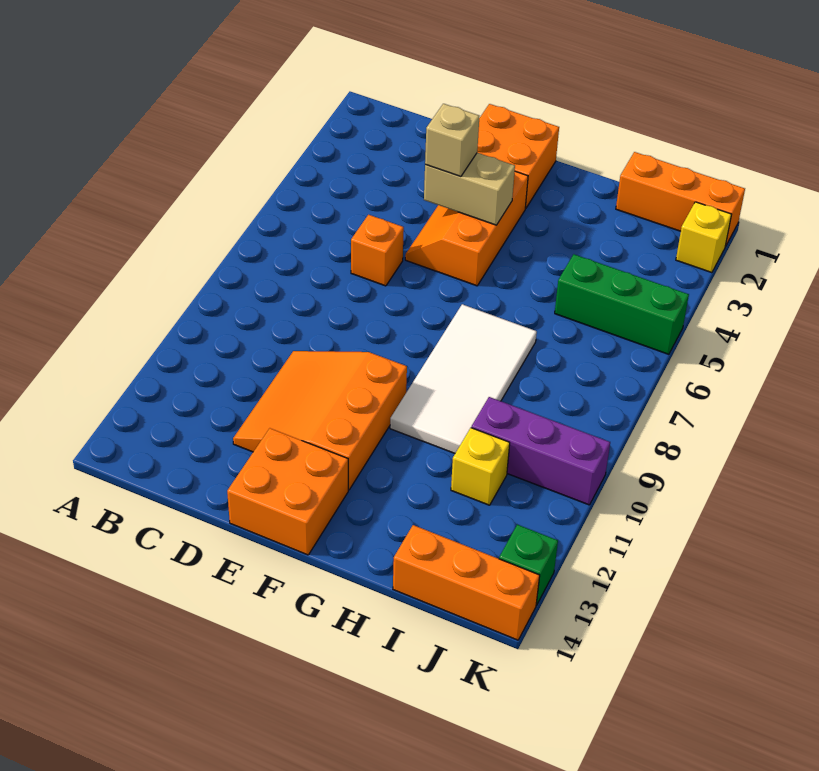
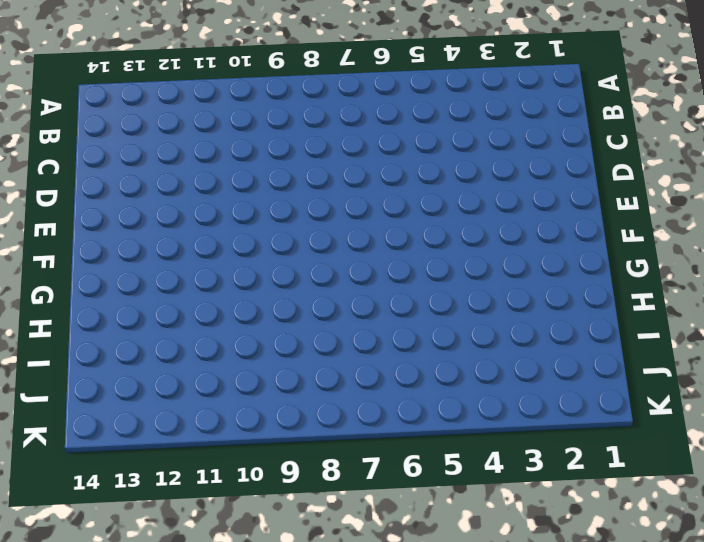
none -> orange 1x1 brick [351,215,404,286]
none -> orange 3x3 slope [233,351,407,490]
none -> orange 2x2 brick [477,104,559,209]

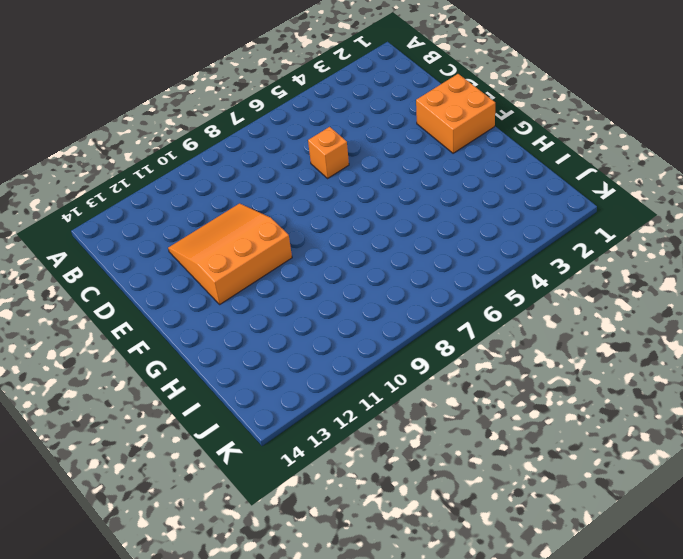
none -> orange 2x3 slope [405,171,528,286]
none -> orange 2x2 brick [227,428,348,555]
none -> white 2x4 tile [390,304,537,453]

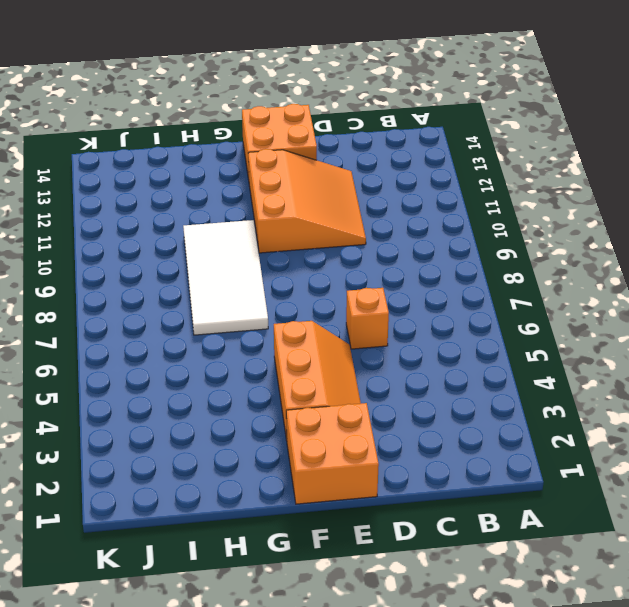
none -> orange 1x3 brick [616,152,745,246]
none -> green 1x3 brick [555,254,689,354]
none -> purple 1x3 brick [471,397,610,505]

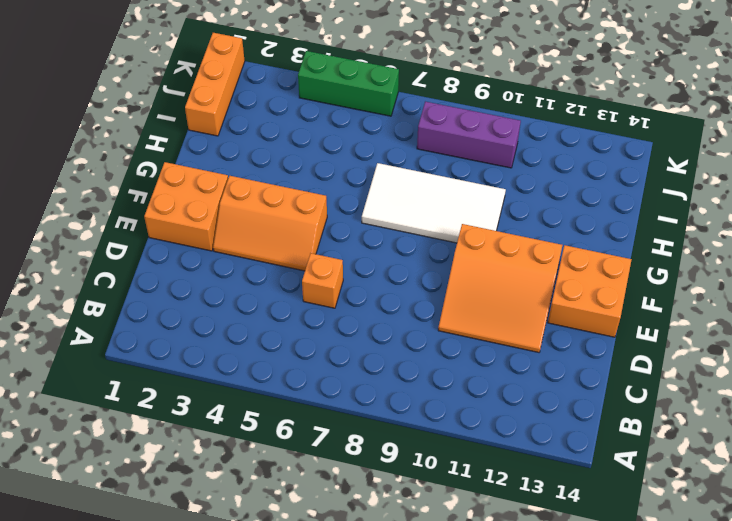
purple 1x3 brick [417,102,521,168] -> purple 1x3 brick turned to [471,397,610,505]
green 1x3 brick [298,51,399,116] -> green 1x3 brick turned to [555,254,689,354]
none -> yellow 1x1 brick [451,428,510,505]
none -> orange 1x3 brick [393,525,540,640]
none -> yellow 1x1 brick [676,202,732,273]

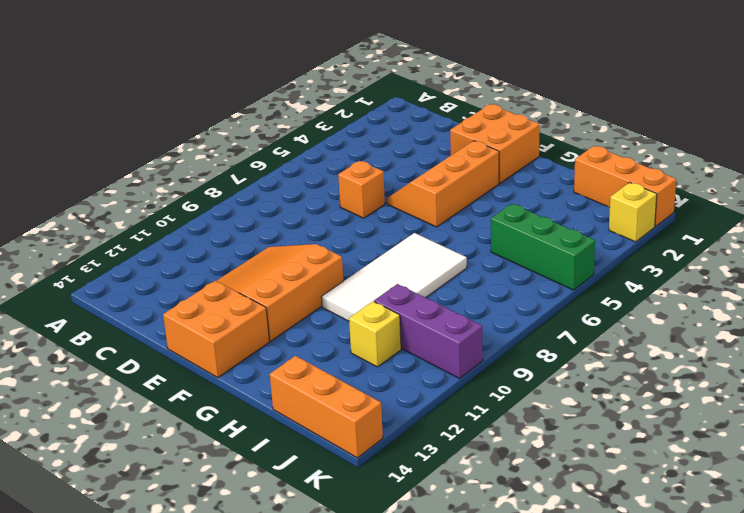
none -> green 1x1 brick [499,525,558,605]
none -> tan 1x2 brick [424,153,515,225]
none -> tan 1x1 brick [425,104,479,176]

